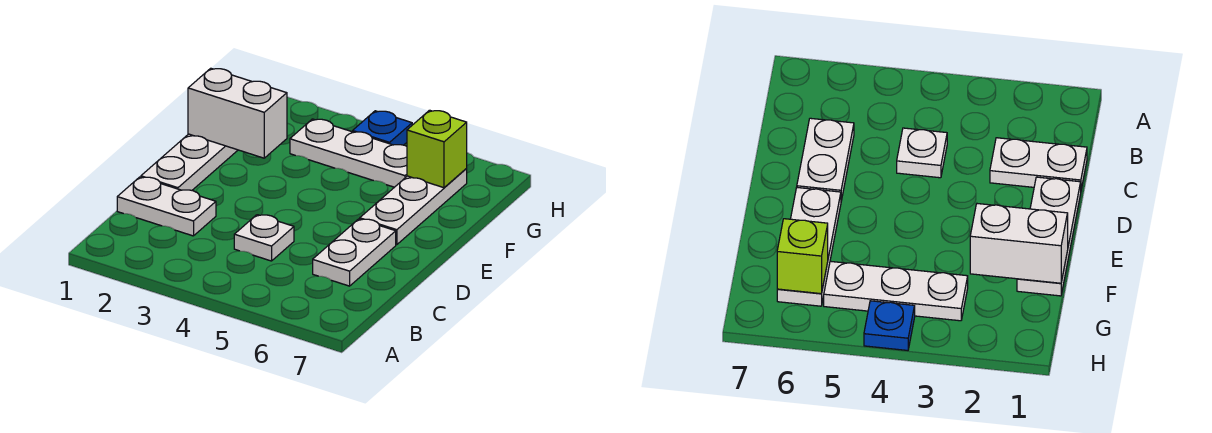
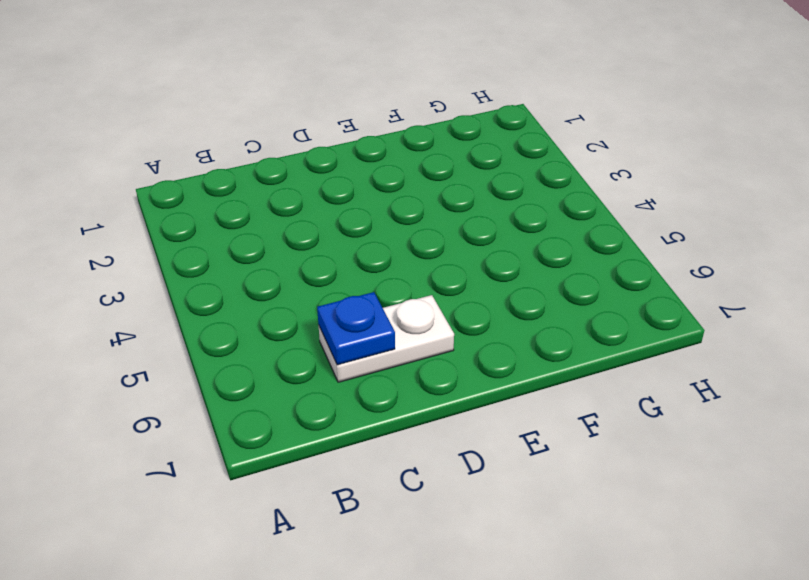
blue 1x1 plate [317,292,395,365] -> blue 1x1 plate moved to [353,111,412,145]
none -> white 1x2 plate [117,177,216,236]
none -> white 1x1 plate [234,215,294,261]

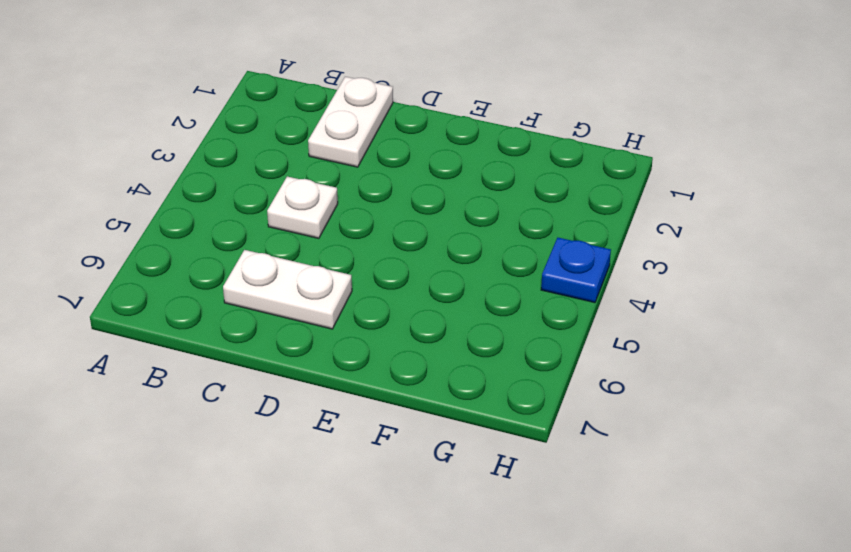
none -> white 1x3 plate [141,134,238,190]
none -> white 1x3 plate [360,169,467,245]

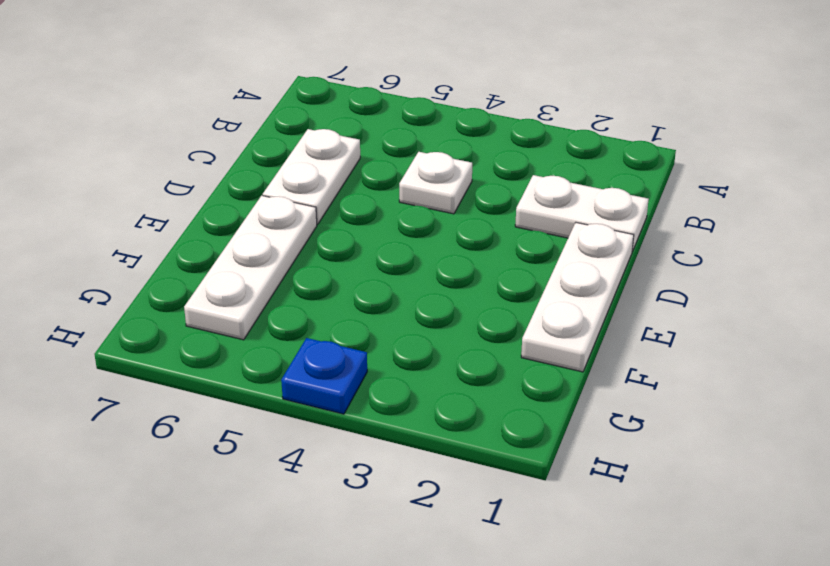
none -> white 1x3 plate [290,119,407,187]
none -> white 1x2 brick [188,68,287,158]

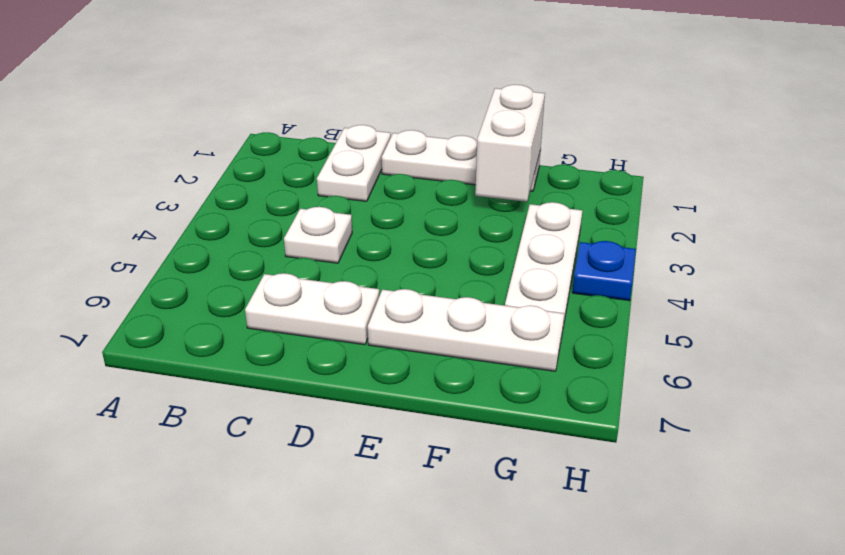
none -> lime 1x1 brick [407,110,467,188]

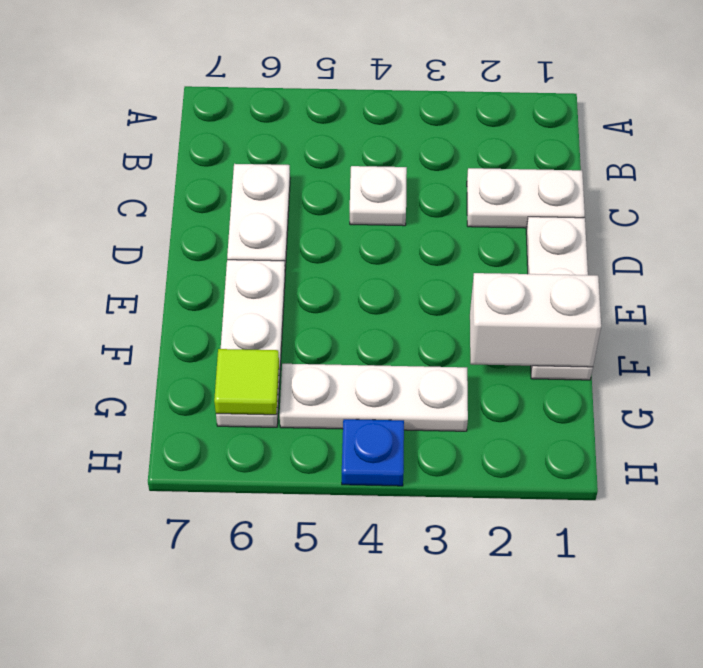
lime 1x1 tile [214,349,279,415] -> lime 1x1 brick [407,110,467,188]

